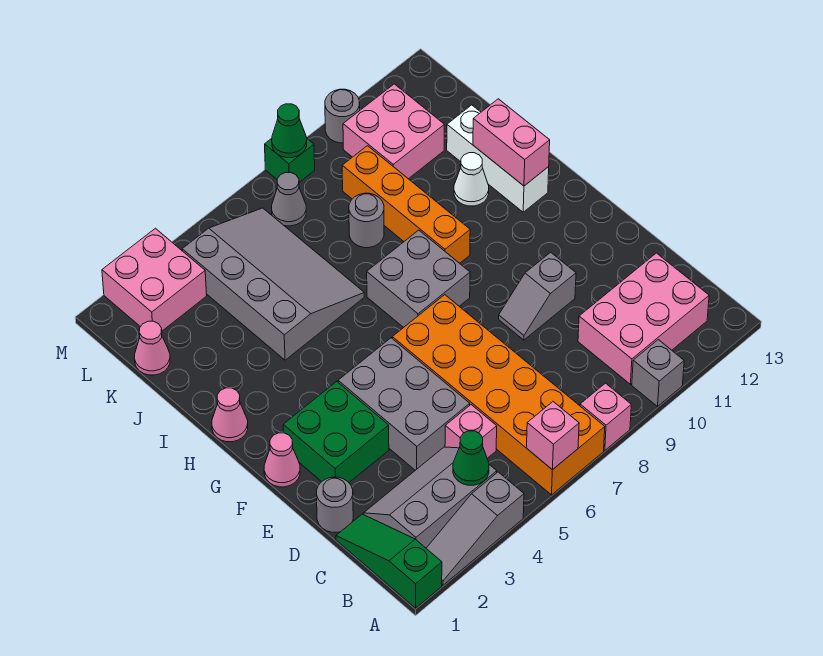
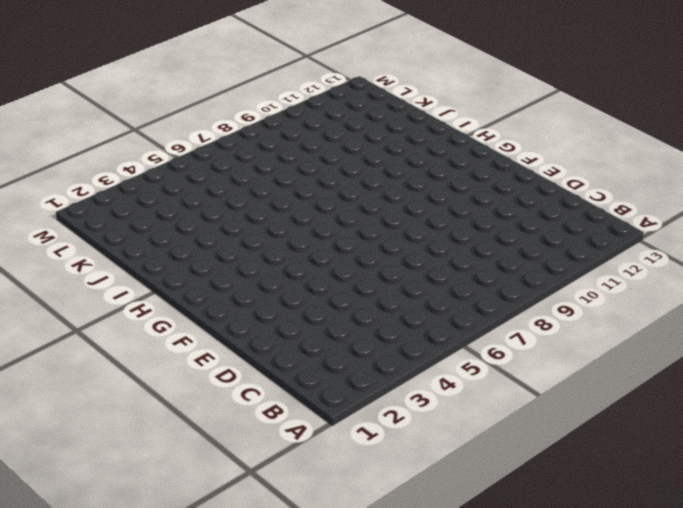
none -> green 1x3 slope [336,514,442,608]
none -> grey 1x3 slope [426,472,524,585]
none -> orange 2x6 brick [392,295,605,495]
none -> pink 1x1 brick [580,383,631,450]

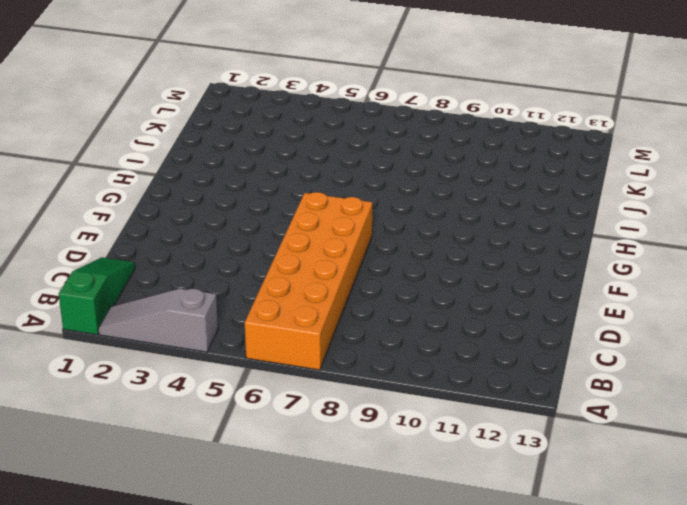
none -> pink 1x1 brick [580,383,631,450]
none -> grey 1x1 brick [632,340,684,406]
none -> grey 2x3 slope [364,447,497,548]
none -> pink 2x3 brick [578,253,709,384]

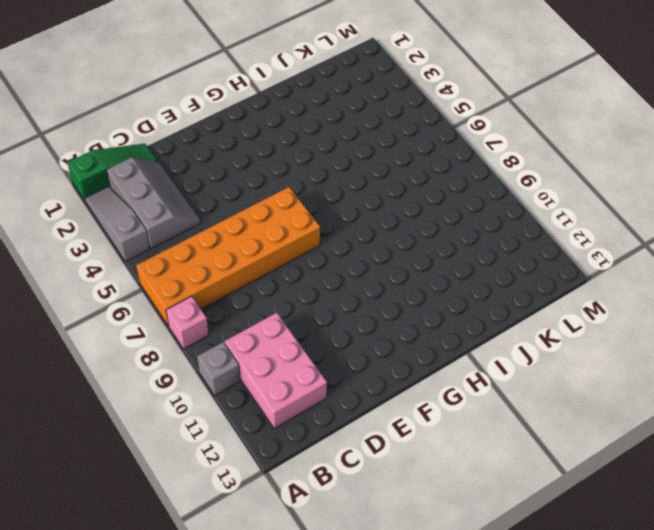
none -> pink 1x1 brick [445,405,497,458]
none -> grey 1x1 round brick [317,477,353,532]
none -> grey 2x3 brick [338,338,470,470]
none -> green 2x2 brick [283,382,389,482]

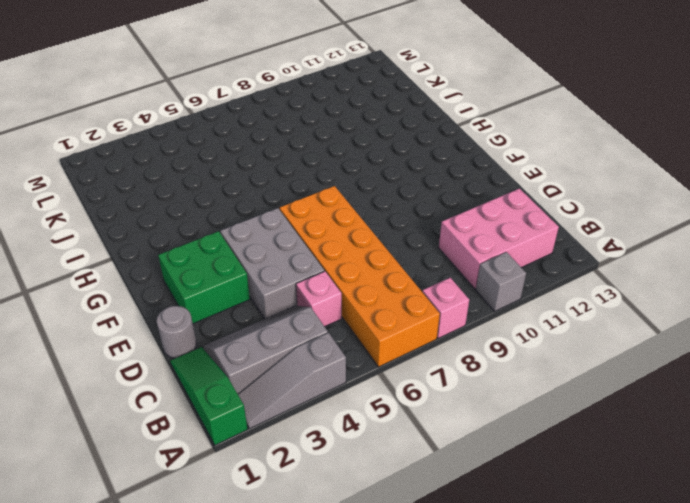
none -> grey 1x2 slope [499,252,576,340]
none -> pink 1x1 cone [264,433,300,487]
none -> grey 2x2 brick [367,230,470,328]
none -> pink 1x1 cone [212,388,248,442]

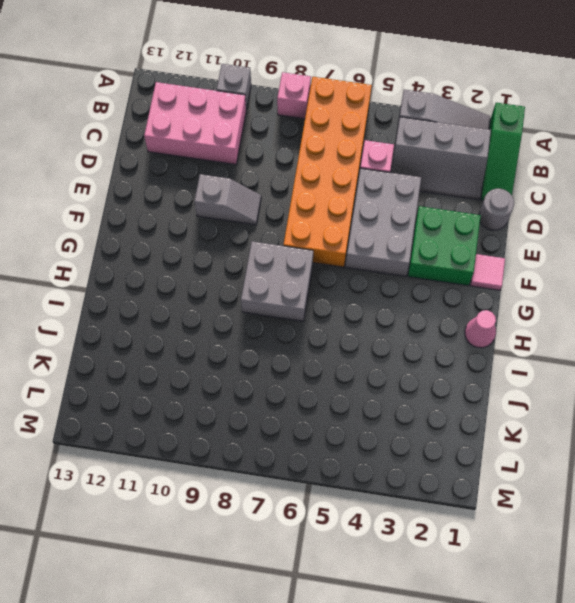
pink 1x1 tile [470,254,505,290] -> pink 1x1 cone [264,433,300,487]
none -> orange 1x4 brick [342,146,470,263]
none -> white 1x3 brick [447,105,549,212]
none -> grey 3x4 slope [182,208,364,360]
none -> white 1x1 cone [454,153,489,206]

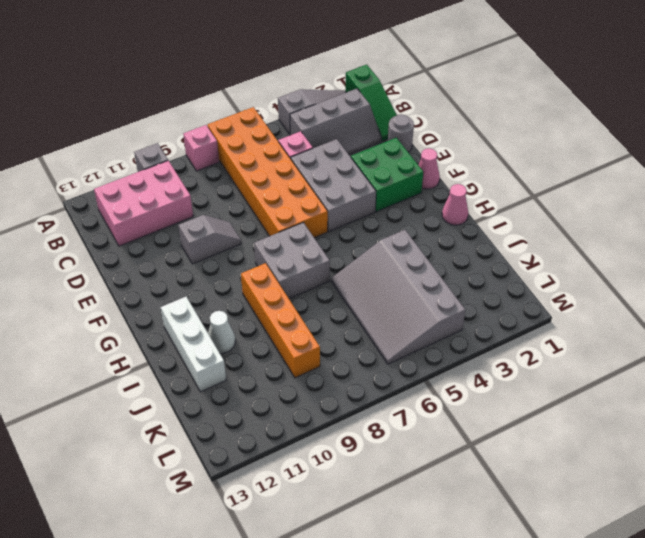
none -> grey 1x1 round brick [349,193,384,248]
none -> pink 1x1 cone [134,321,170,375]
none -> pink 2x2 brick [343,84,444,179]
none -> pink 2x2 brick [102,228,207,331]

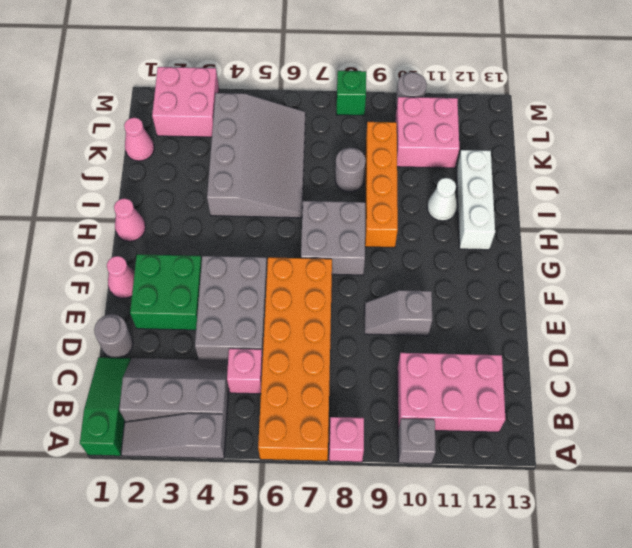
none -> grey 1x1 cone [272,173,306,226]
none -> pink 1x1 brick [527,402,579,470]
none -> green 1x1 cone [453,431,489,485]
none -> pink 1x2 brick [473,99,550,186]

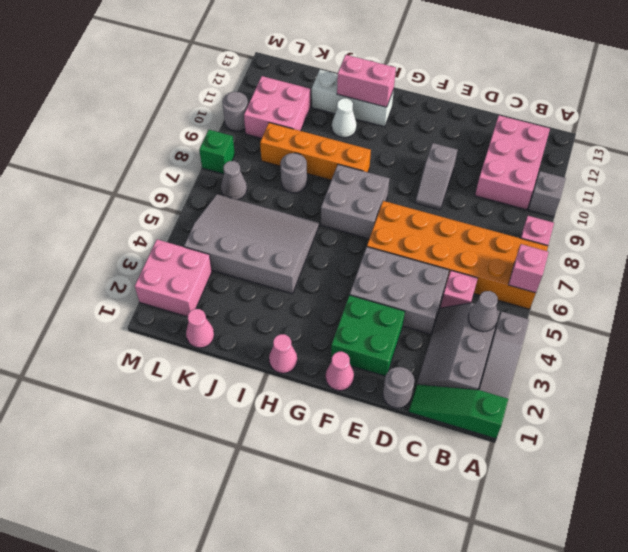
grey 1x1 cone [468,291,498,332] -> green 1x1 cone [453,431,489,485]
none -> green 1x1 cone [272,104,307,158]

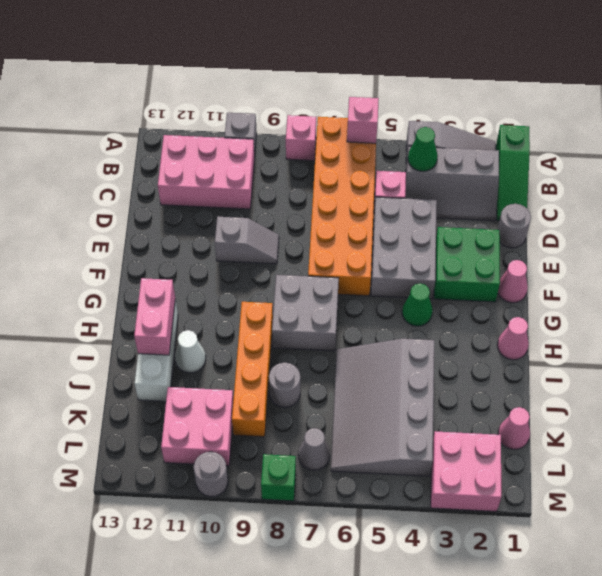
green 1x1 cone [402,283,433,326] -> green 1x1 cone moved to [272,104,307,158]

